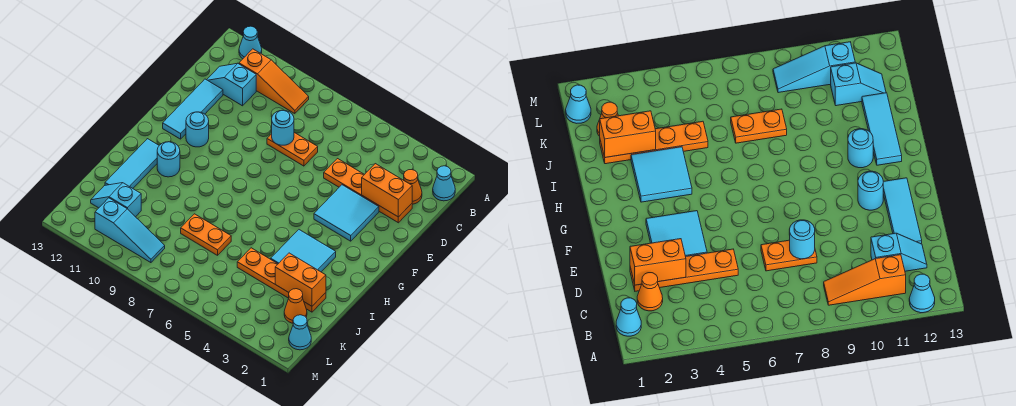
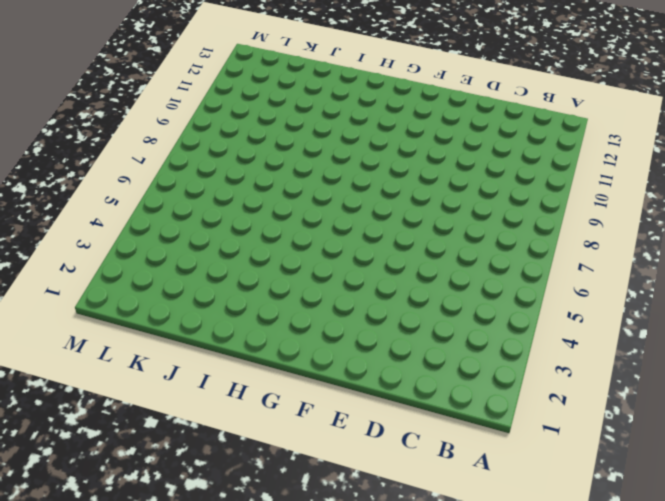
none -> cyan 1x1 cone [239,26,262,59]
none -> cyan 1x1 cone [433,166,455,201]
none -> orange 1x3 slope [239,49,309,114]

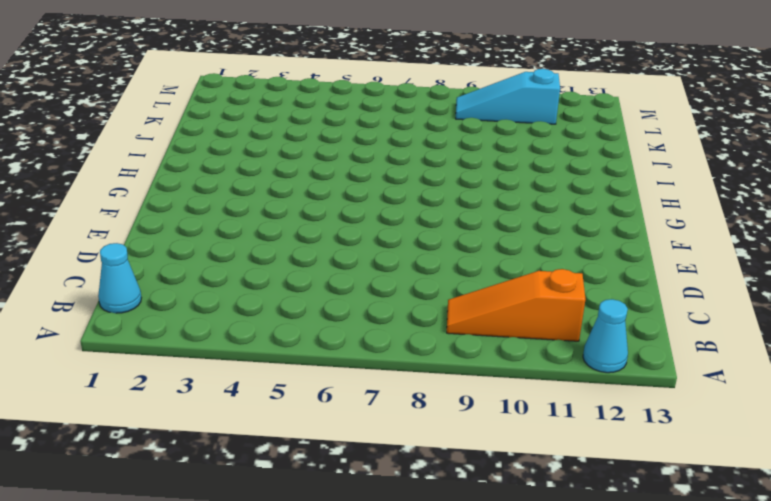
none -> orange 1x1 cone [404,170,422,204]
none -> cyan 1x2 slope [207,63,256,106]
none -> orange 1x4 plate [324,159,412,223]

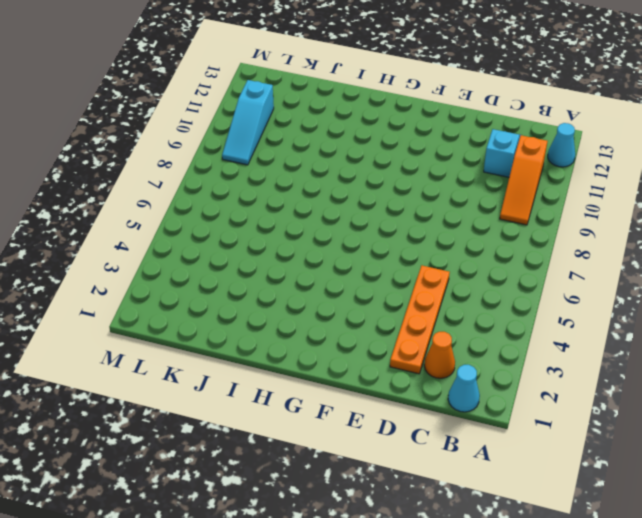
none -> orange 1x2 plate [267,133,318,166]
none -> cyan 1x3 tile [163,79,223,139]
none -> cyan 2x2 tile [314,185,379,241]

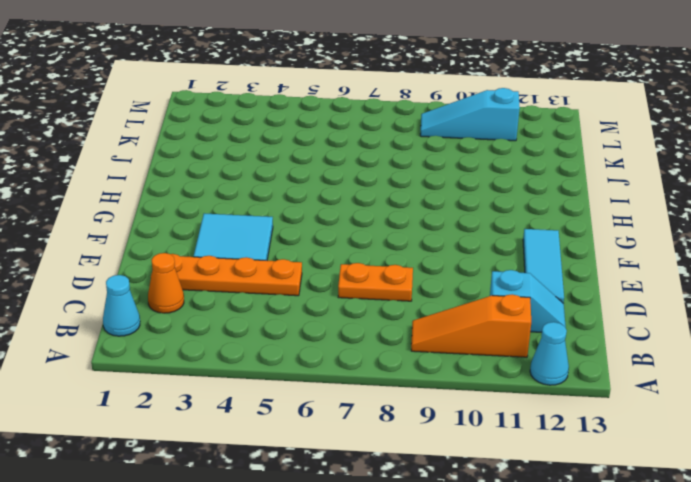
none -> cyan 1x1 round brick [186,112,209,147]
none -> cyan 2x2 tile [271,230,336,272]
none -> cyan 1x1 round brick [157,142,180,177]

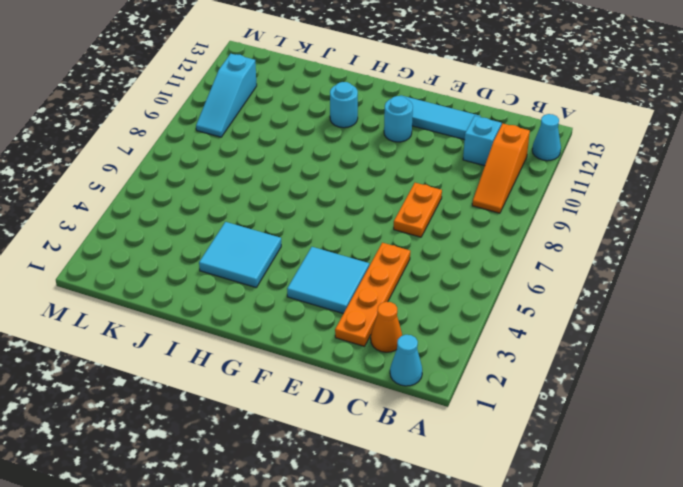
none -> cyan 1x3 tile [105,139,159,188]
none -> orange 1x4 plate [237,248,326,312]
none -> orange 1x2 plate [181,214,231,255]

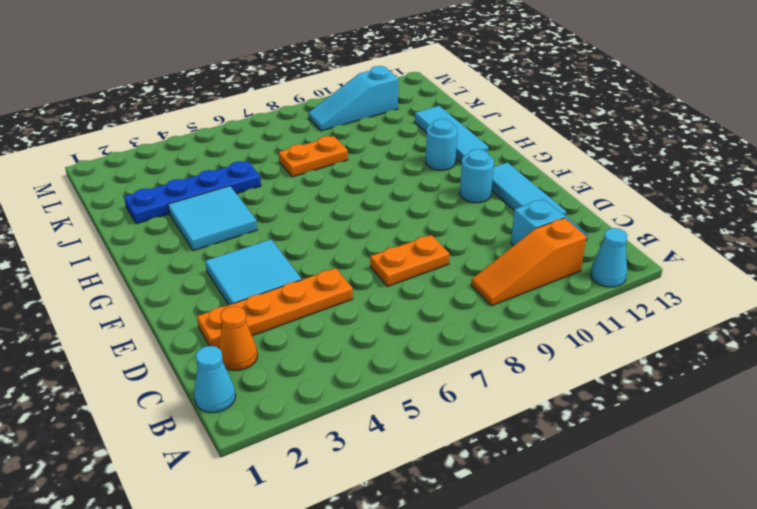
blue 1x4 plate [124,161,261,224] -> orange 1x4 plate [237,248,326,312]
none -> orange 1x1 cone [284,289,307,323]
none -> cyan 1x2 slope [91,183,141,217]
none -> cyan 1x1 cone [289,315,311,350]

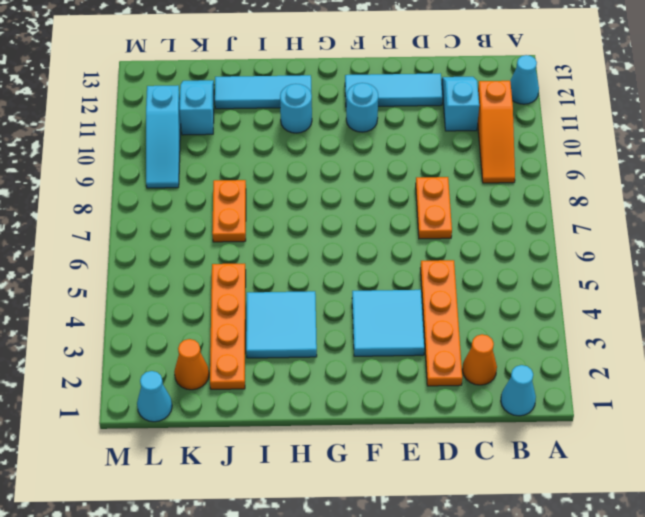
none -> orange 1x2 brick [362,164,412,217]
none -> cyan 1x1 round brick [272,110,294,145]
none -> orange 1x2 brick [275,253,326,306]

